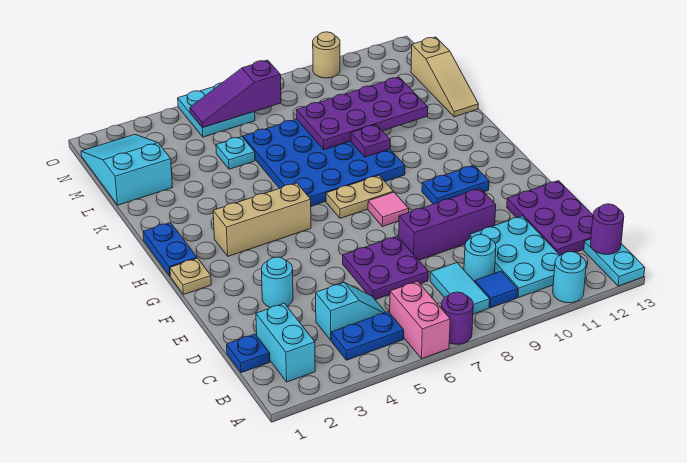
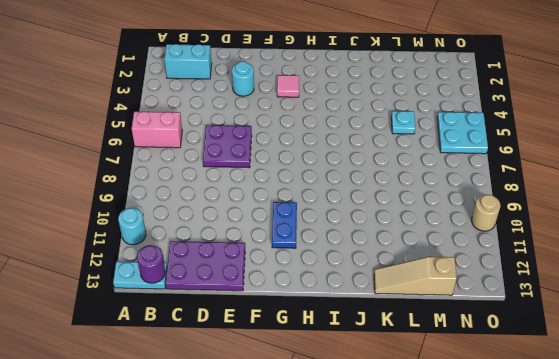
pink 1x1 tile [277,75,299,97] -> pink 1x1 tile moved to [368,192,409,227]
none -> purple 1x1 round brick [441,292,473,344]
none -> blue 1x2 plate [331,312,404,360]
none -> cyan 1x2 tile [430,263,490,314]
none -> blue 1x1 tile [475,271,518,308]

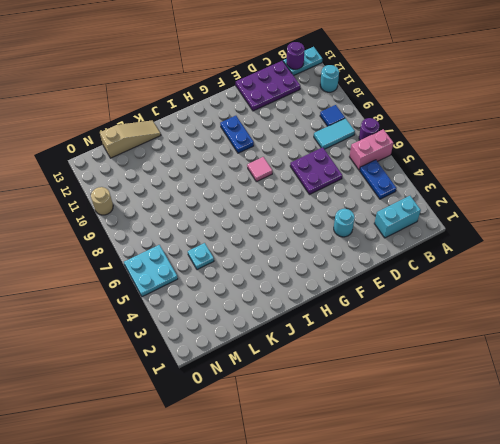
none -> cyan 2x3 plate [469,216,560,298]
none -> blue 1x1 plate [227,334,270,373]
none -> cyan 1x2 slope [316,283,385,340]
none -> cyan 1x1 round brick [464,235,496,282]

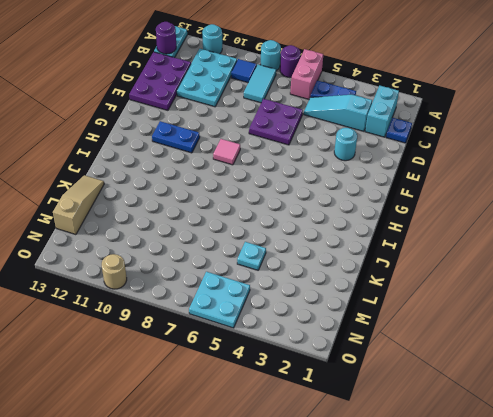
cyan 1x1 round brick [261,40,281,71] -> cyan 1x1 round brick moved to [464,235,496,282]
cyan 1x3 slope [304,95,372,131] -> cyan 1x2 slope [316,283,385,340]
none -> purple 1x3 brick [399,188,496,260]
none -> tan 1x1 plate [170,258,211,295]
none -> blue 1x2 plate [143,223,197,276]
none -> tan 1x3 brick [213,183,311,256]

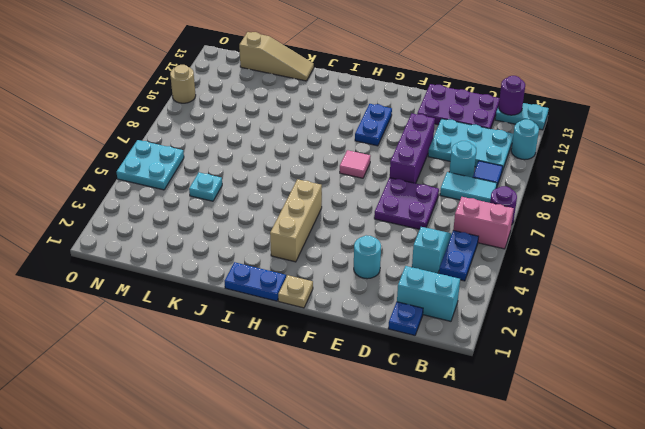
none -> tan 1x2 plate [326,175,393,218]
none -> blue 4x4 plate [243,119,405,206]
none -> cyan 2x3 slope [81,135,172,205]
none -> purple 1x1 plate [351,125,390,157]

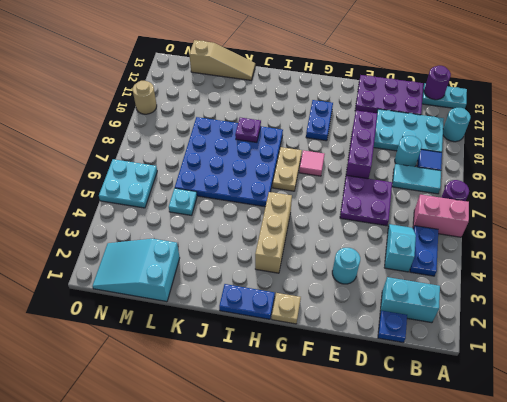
none -> purple 2x4 plate [296,77,428,150]
none -> purple 1x3 slope [190,60,281,128]

